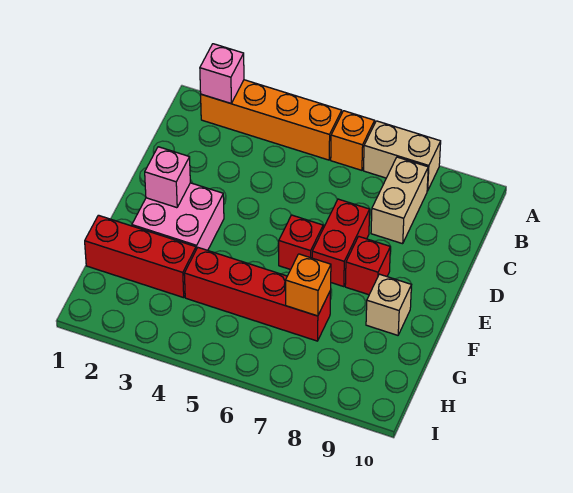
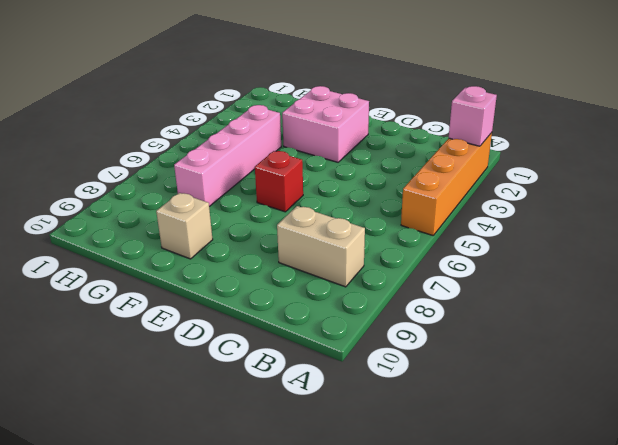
pink 1x4 brick [174,105,281,207] -> red 1x4 brick [184,248,331,341]
none -> orange 1x1 brick [331,111,375,170]
none -> tan 1x2 brick [363,121,441,191]
none -> red 1x2 brick [312,199,370,287]

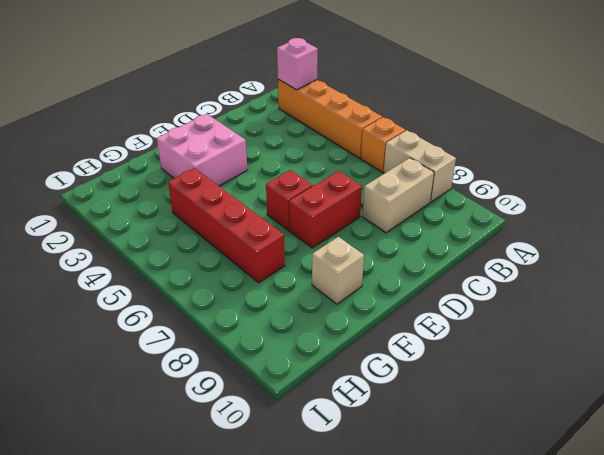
none -> red 1x1 brick [345,236,390,295]
none -> red 1x3 brick [85,215,196,298]
none -> pink 1x1 brick [145,147,190,208]

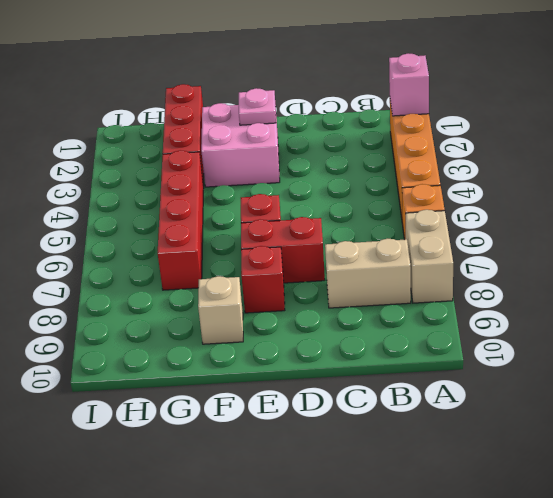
pink 1x1 plate [239,88,276,125] -> pink 1x1 brick [145,147,190,208]
none -> orange 1x1 brick [286,254,331,316]

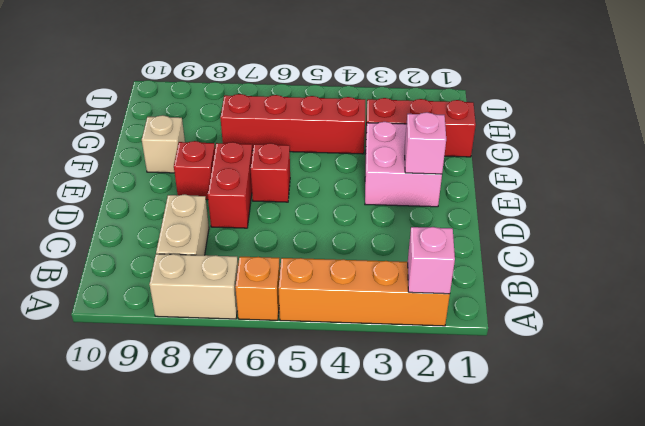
none -> orange 1x1 brick [286,254,331,316]

